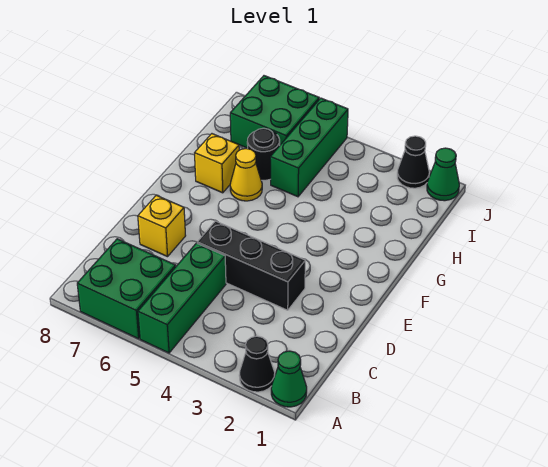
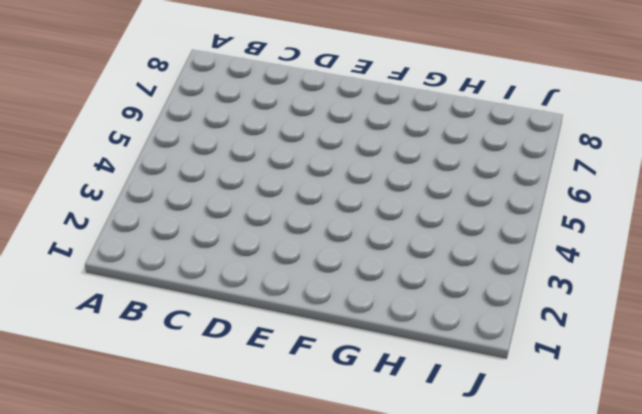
none -> green 1x1 cone [271,351,307,407]
none -> black 1x1 cone [239,336,275,392]
none -> green 1x3 brick [138,243,226,353]

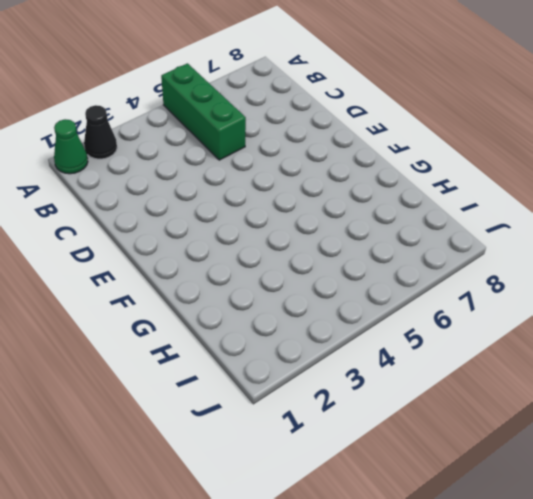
none -> green 2x2 brick [77,239,176,339]
none -> black 1x3 brick [197,221,305,310]
none -> yellow 1x1 brick [138,195,186,257]

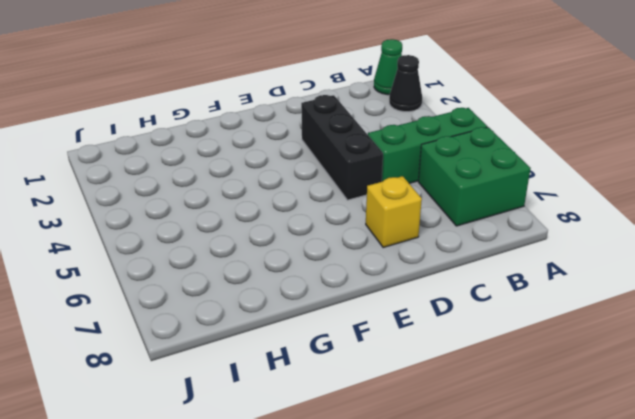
none -> yellow 1x1 cone [230,149,262,201]
none -> yellow 1x1 brick [195,134,239,193]
none -> green 1x3 brick [270,98,348,197]

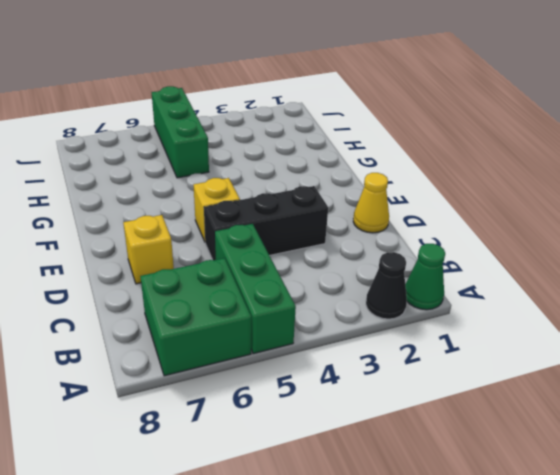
yellow 1x1 cone [353,173,389,233] -> yellow 1x1 cone moved to [230,149,262,201]
yellow 1x1 brick [194,178,240,241] -> yellow 1x1 brick moved to [195,134,239,193]
none -> black 1x1 round brick [247,128,280,180]
none -> green 2x2 brick [230,76,319,148]
none -> green 1x1 cone [427,148,459,201]

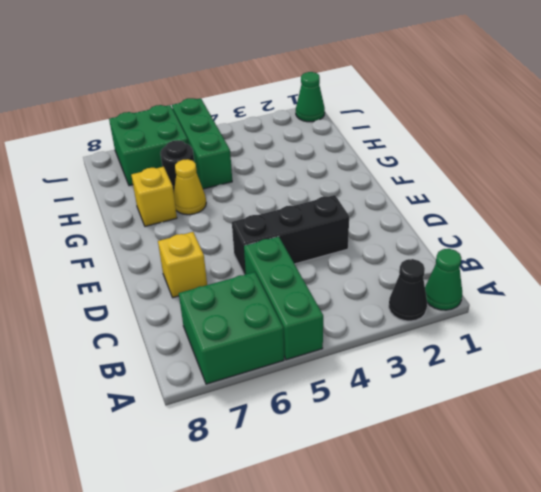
none -> black 1x1 cone [397,136,429,188]

